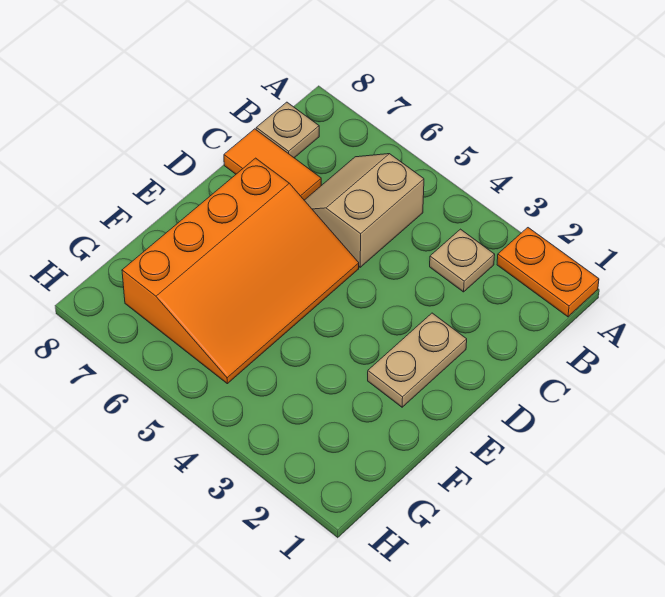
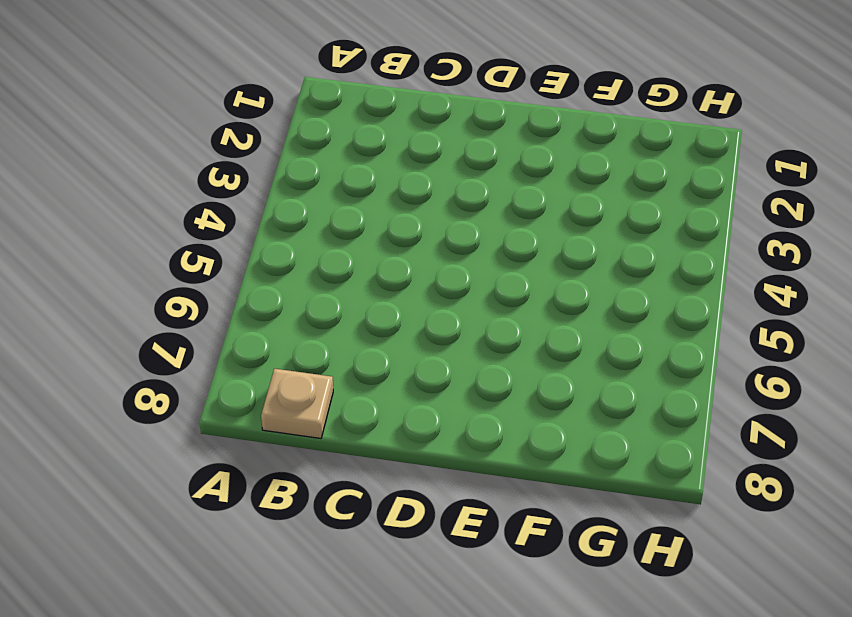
none -> orange 1x2 plate [497,228,599,317]
none -> tan 1x1 plate [430,229,495,292]

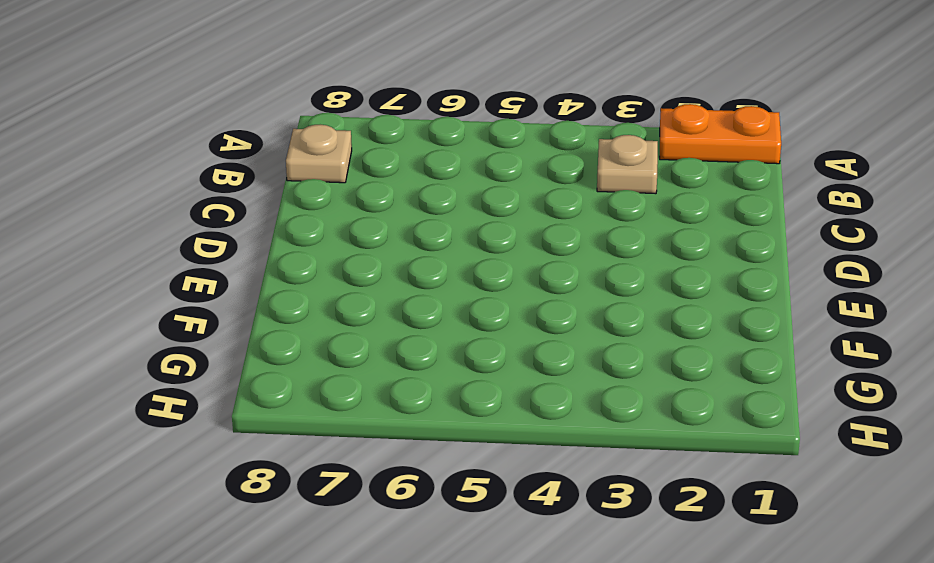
none -> tan 2x2 slope [304,154,424,267]
none -> orange 1x2 tile [224,129,321,200]

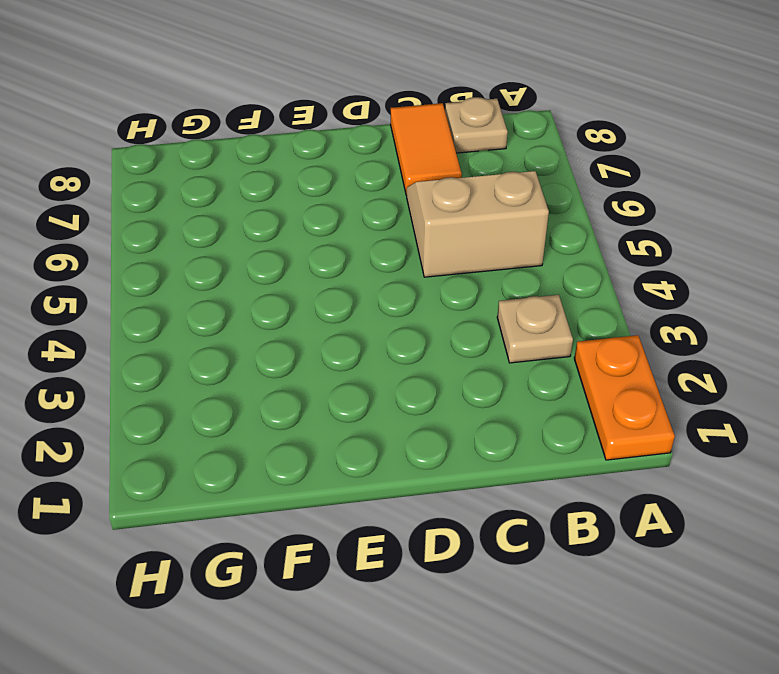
none -> tan 1x2 plate [368,313,467,407]
none -> orange 3x4 slope [122,158,359,384]

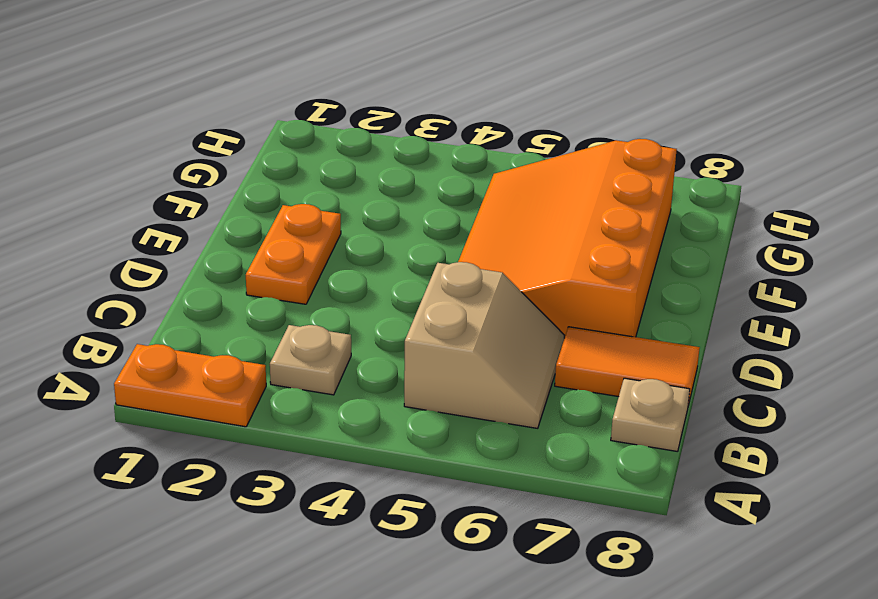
orange 1x2 plate [246,204,341,304] -> tan 1x2 plate [368,313,467,407]

